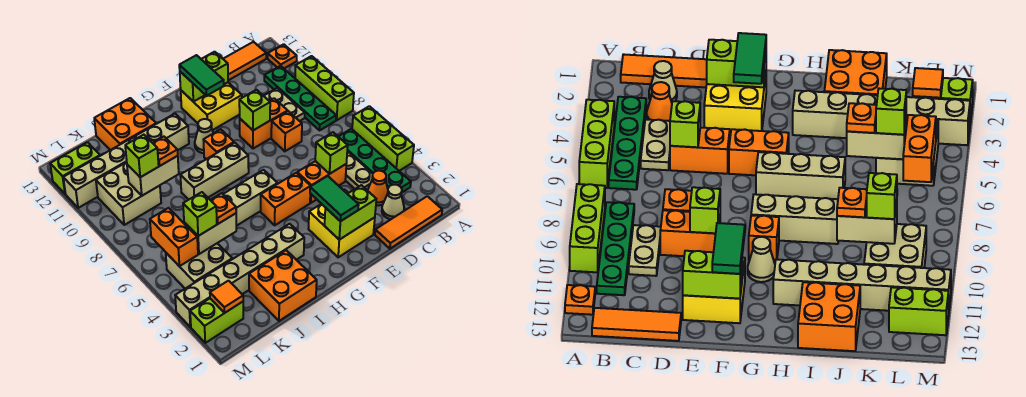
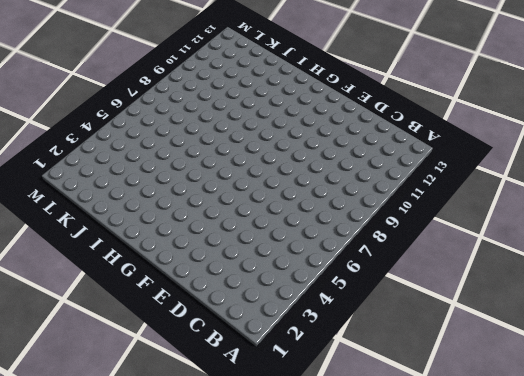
none -> lime 1x3 brick [352,106,414,171]
none -> lime 1x3 brick [295,56,354,120]
none -> orange 1x1 plate [268,44,297,68]
none -> orange 1x3 tile [375,196,442,249]

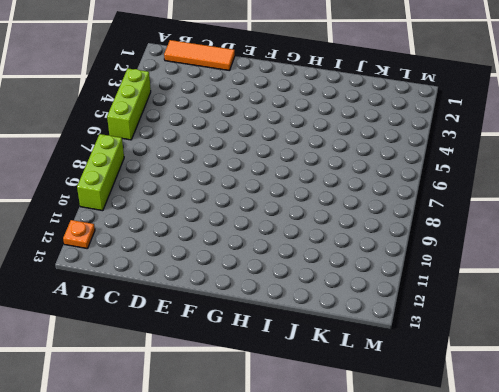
none -> green 1x4 plate [338,129,411,192]
none -> green 1x4 plate [264,66,336,130]
none -> orange 1x3 tile [224,42,266,80]
none -> tan 1x1 cone [382,185,404,219]

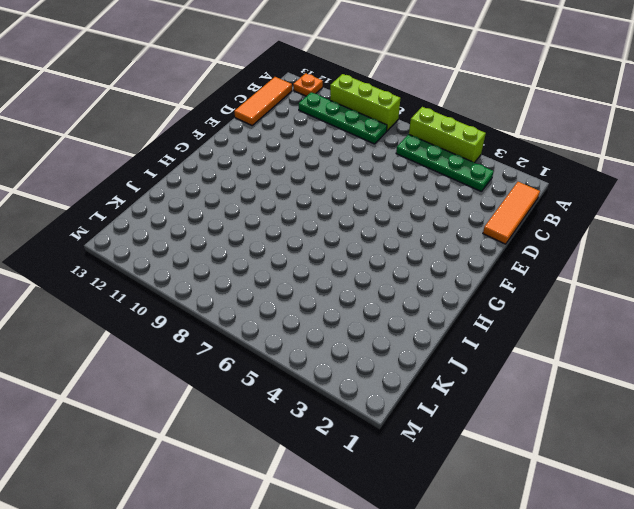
none -> tan 1x1 cone [382,185,404,219]
none -> orange 1x1 cone [367,171,388,205]
none -> tan 1x2 plate [345,153,373,190]
none -> tan 1x2 plate [264,88,305,121]

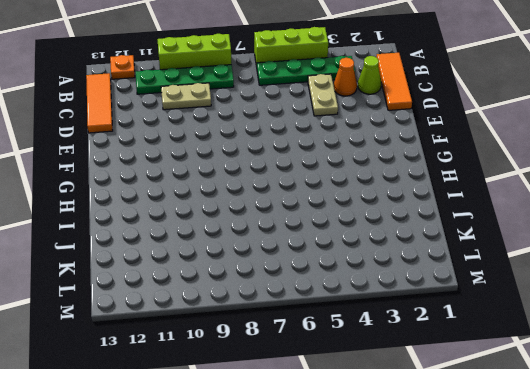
lime 1x1 cone [358,56,381,94] -> tan 1x1 cone [382,185,404,219]
tan 1x2 plate [308,74,338,116] -> tan 1x2 plate turned to [345,153,373,190]
none -> orange 1x2 brick [297,161,346,203]
none -> orange 1x1 brick [271,111,302,151]
none -> orange 1x2 brick [240,98,288,149]
none -> yellow 2x2 brick [308,190,375,257]

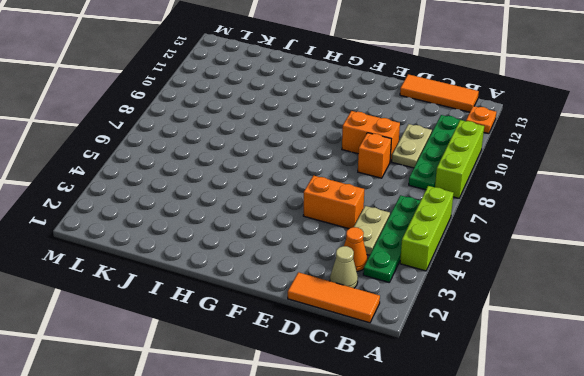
none -> yellow 2x2 brick [308,190,375,257]
none -> yellow 2x2 brick [181,82,242,130]
none -> orange 1x2 brick [261,173,311,225]
none -> tan 1x3 brick [223,170,278,226]

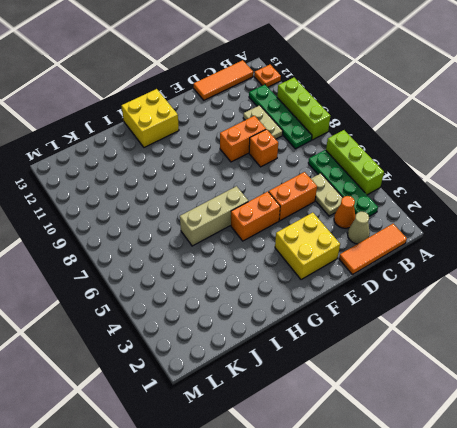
yellow 2x2 brick [122,89,179,147] -> yellow 2x2 brick moved to [181,82,242,130]
none -> tan 1x3 brick [180,143,249,200]
none -> orange 1x1 brick [204,129,234,159]
none -> tan 1x1 cone [195,119,213,153]
none -> tan 1x6 brick [175,224,304,327]

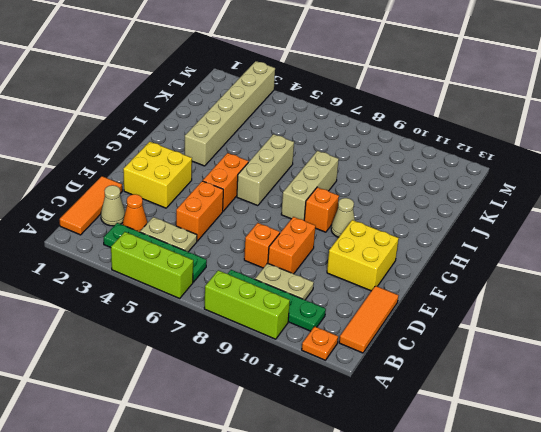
none -> tan 1x6 brick [63,114,189,208]
none -> orange 2x2 brick [249,250,317,321]
none -> orange 2x2 brick [94,98,156,150]
none -> tan 2x2 brick [166,243,232,289]

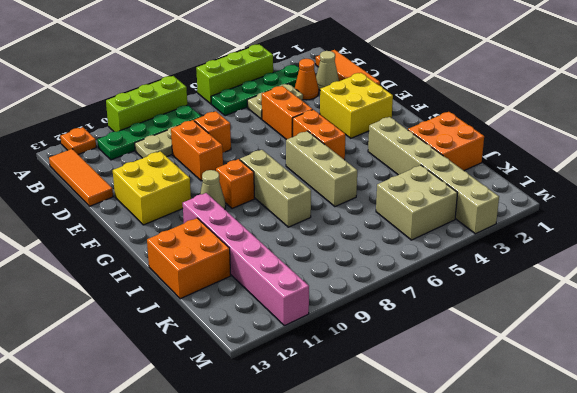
pink 1x6 brick [183,193,309,326] -> tan 1x6 brick [63,114,189,208]
none -> tan 2x2 brick [96,162,161,225]
none -> lime 1x2 brick [190,299,243,343]
none -> lime 1x2 brick [50,142,100,194]
none -> lime 1x1 brick [315,132,348,174]

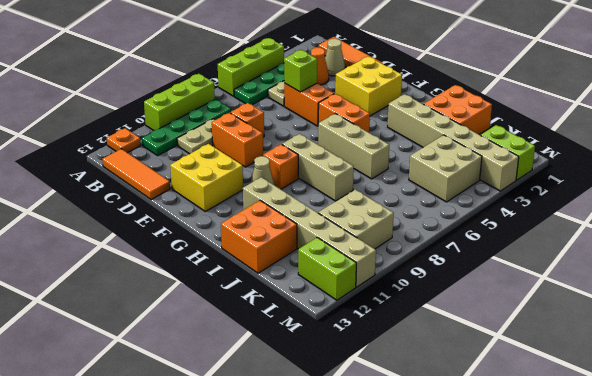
none -> lime 1x2 brick [325,185,376,240]
none -> lime 1x1 brick [239,90,270,130]
none -> lime 1x2 brick [180,52,228,102]
none -> tan 1x2 brick [184,213,236,254]

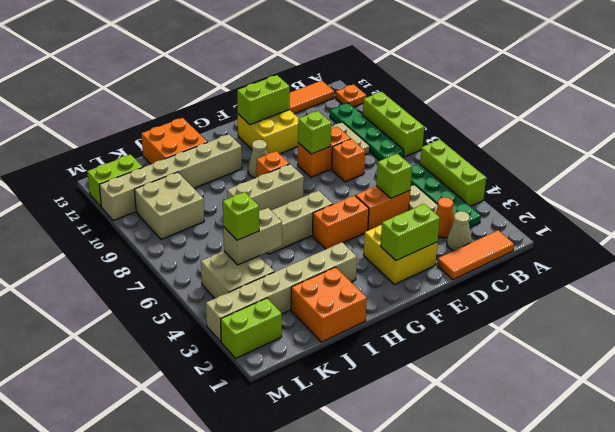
none -> tan 1x2 brick [127,156,179,196]
none -> orange 1x1 tile [210,281,243,313]
none -> orange 1x2 brick [150,208,198,266]
none -> green 1x2 tile [310,176,359,221]

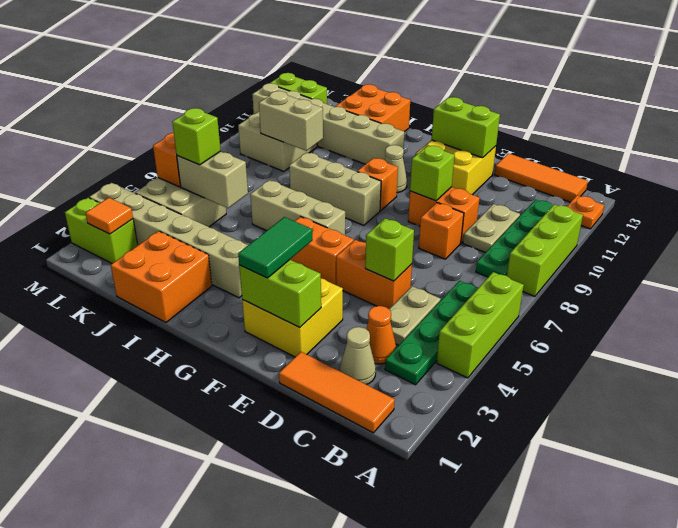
none -> green 1x2 tile [179,55,224,96]
none -> orange 1x1 plate [211,193,236,224]
none -> orange 1x1 plate [153,137,178,166]
none -> lime 1x1 brick [125,135,159,177]

